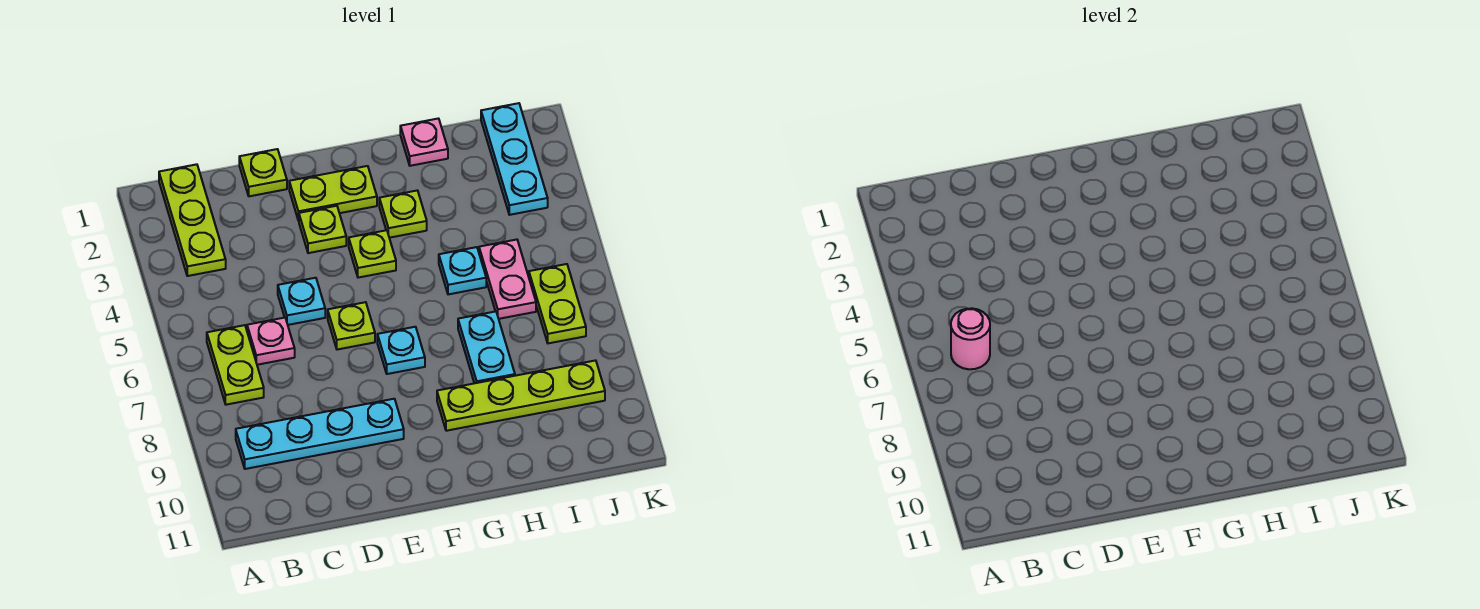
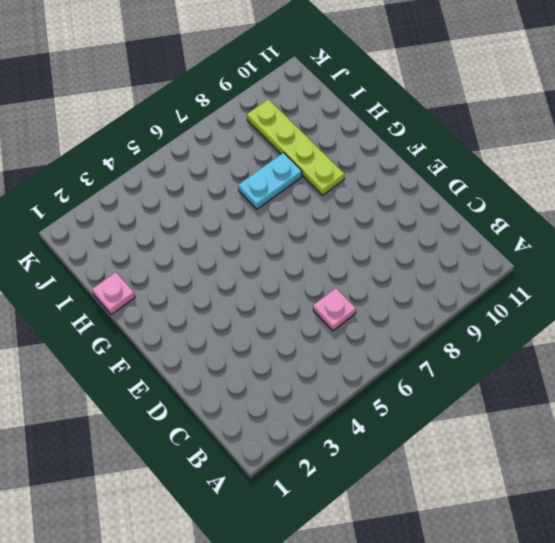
none -> lime 1x3 plate [159,164,226,276]
none -> lime 1x2 plate [207,325,264,405]
none -> cyan 1x4 plate [236,399,404,469]

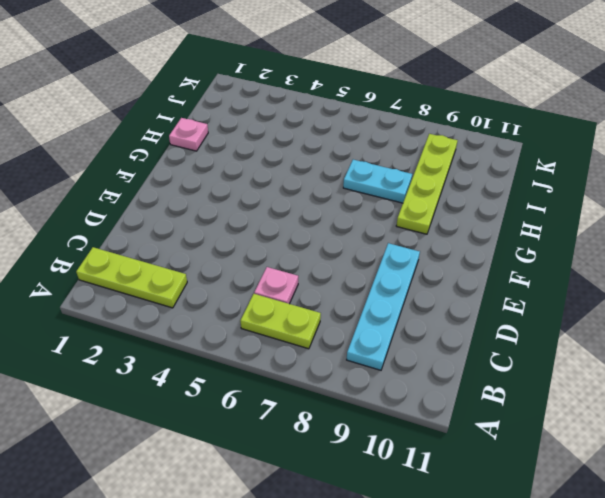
none -> lime 1x1 plate [239,149,287,196]
none -> cyan 1x1 plate [278,278,325,325]
none -> lime 1x2 plate [289,166,377,221]

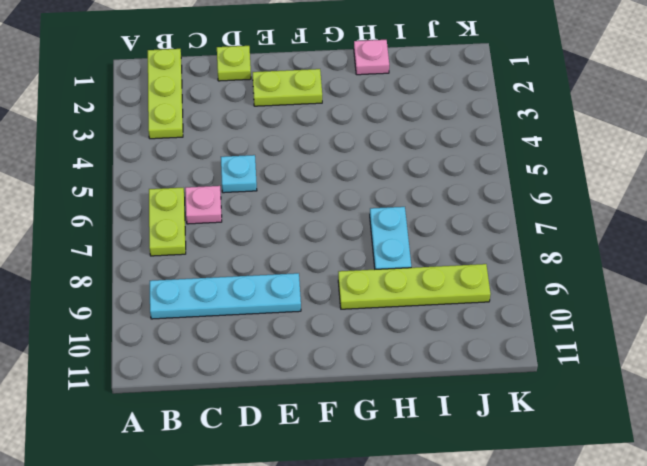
none -> lime 1x1 plate [299,206,346,253]
none -> lime 1x1 plate [328,302,375,350]
none -> lime 1x1 plate [349,230,396,278]

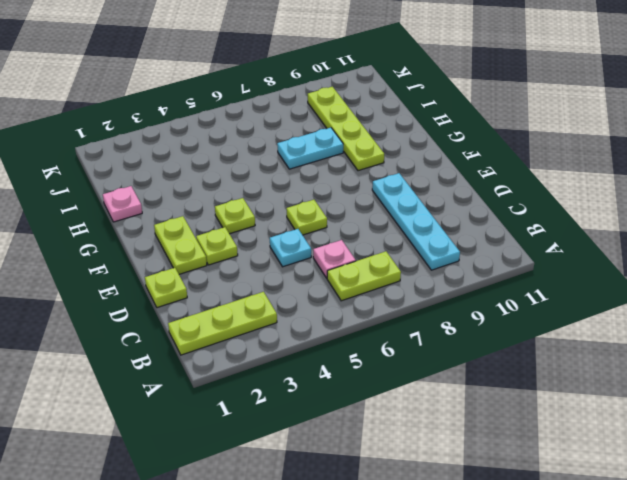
none -> cyan 1x1 plate [377,327,425,374]
none -> lime 1x1 plate [379,190,427,238]
none -> cyan 1x1 plate [439,247,486,294]

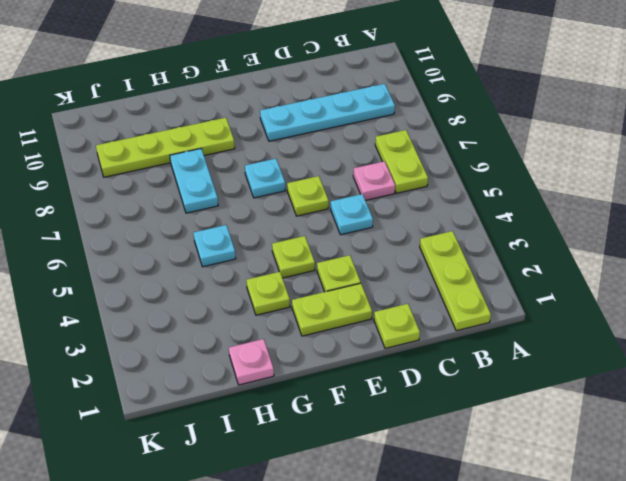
none -> pink 1x2 plate [479,240,536,319]
none -> cyan 1x3 plate [481,103,548,215]
none -> lime 1x2 plate [529,264,586,343]

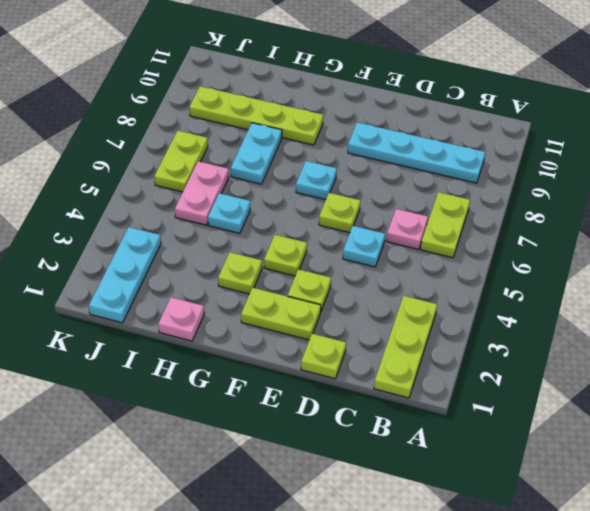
none -> pink 1x1 round brick [951,308,990,369]

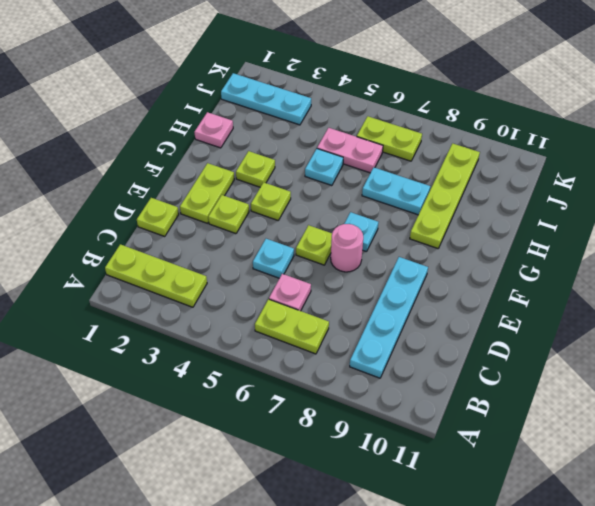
pink 1x1 round brick [331,224,363,272] -> pink 1x1 round brick moved to [951,308,990,369]

